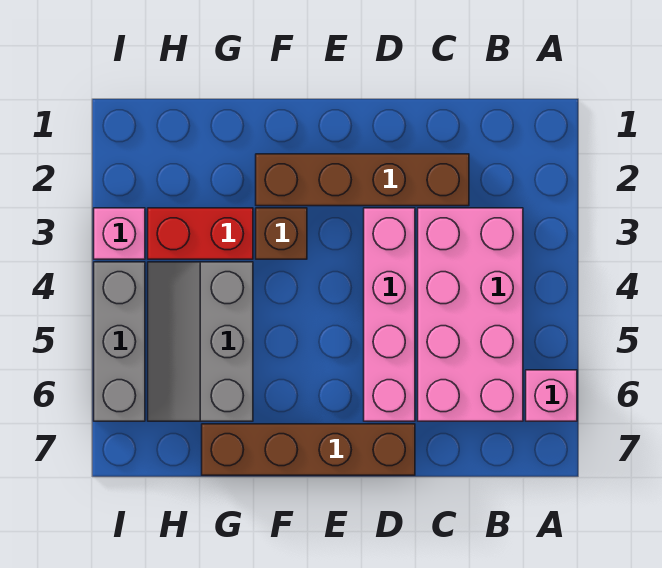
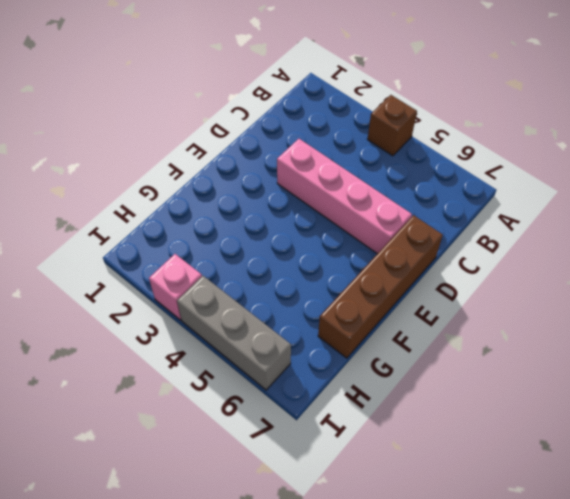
brown 1x1 brick [368,95,417,156] -> brown 1x1 brick moved to [256,208,307,259]
none -> pink 1x1 brick [526,370,577,421]
none -> pink 2x4 brick [418,208,523,421]

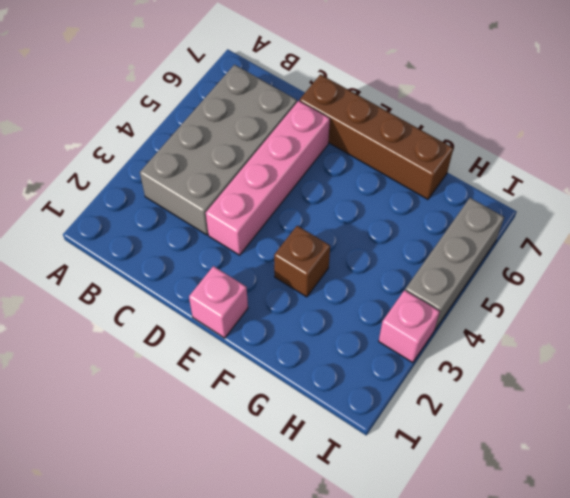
grey 2x4 brick [140,65,297,235] -> pink 2x4 brick [418,208,523,421]
pink 1x1 brick [189,266,248,338] -> pink 1x1 brick moved to [526,370,577,421]
none -> brown 1x4 brick [256,154,469,206]
none -> red 1x2 brick [148,208,253,259]

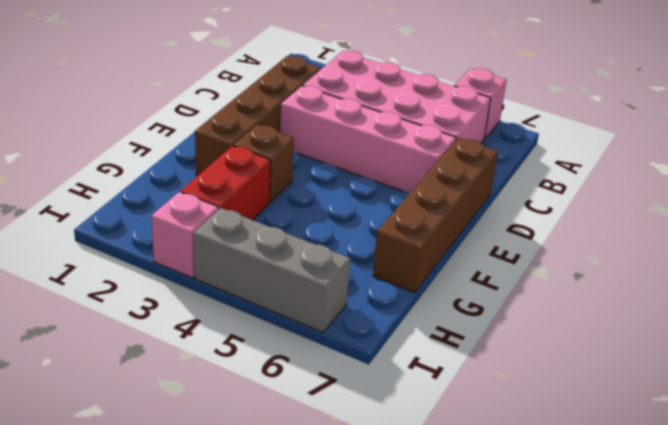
none -> grey 2x3 slope [148,262,253,421]

